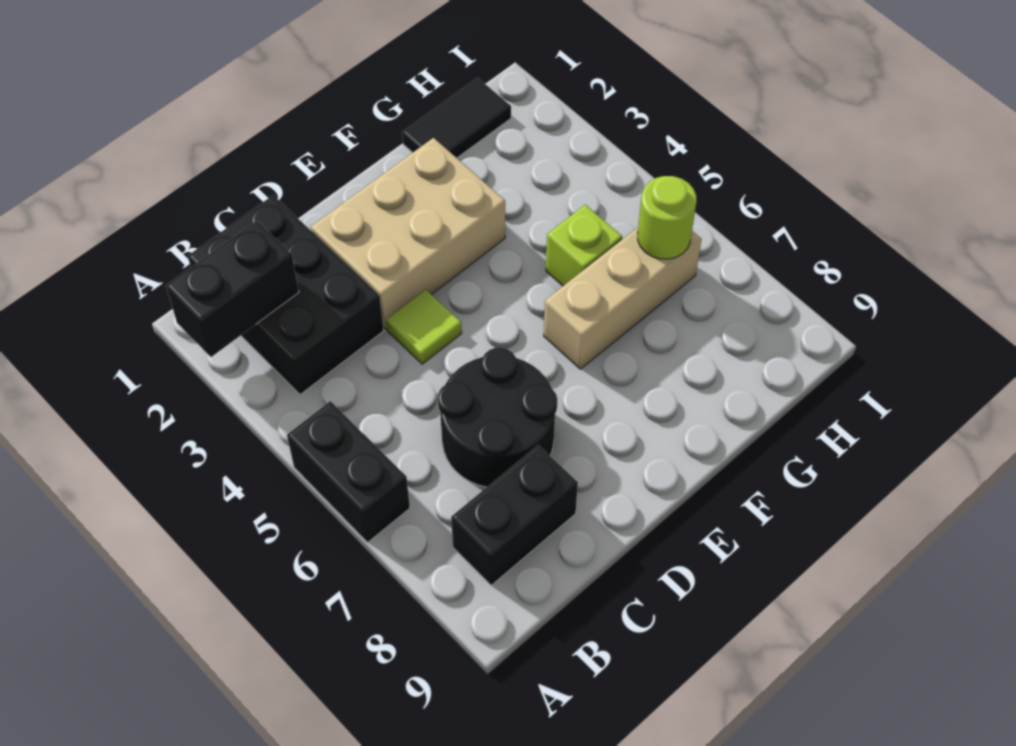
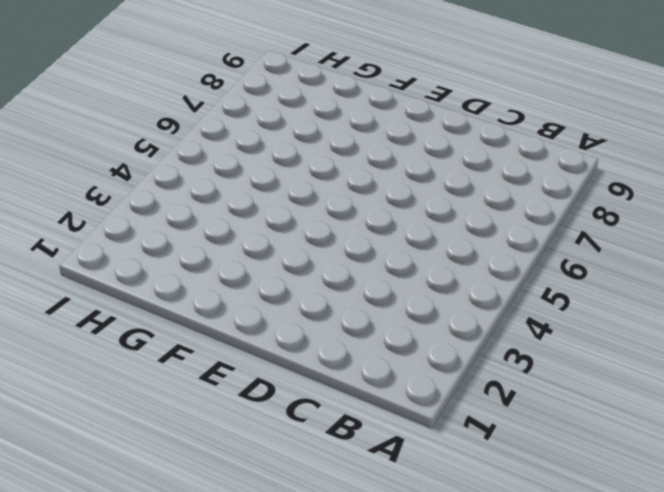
none -> black 1x2 brick [287,401,410,543]
none -> black 2x3 brick [188,195,384,395]

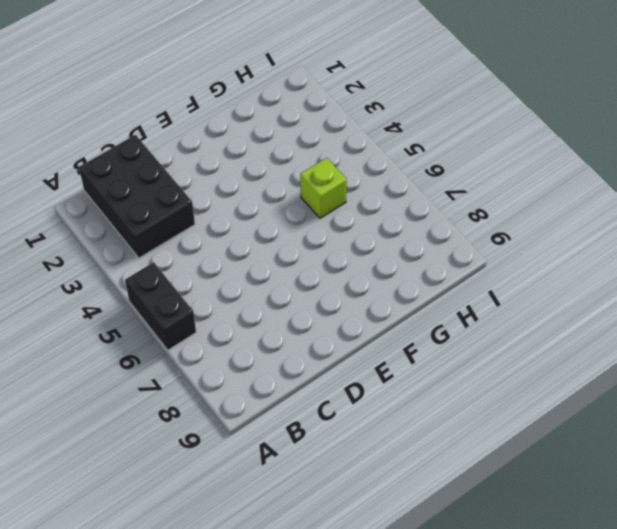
none -> black 1x2 brick [451,445,578,585]
none -> black 2x2 round brick [438,347,558,487]

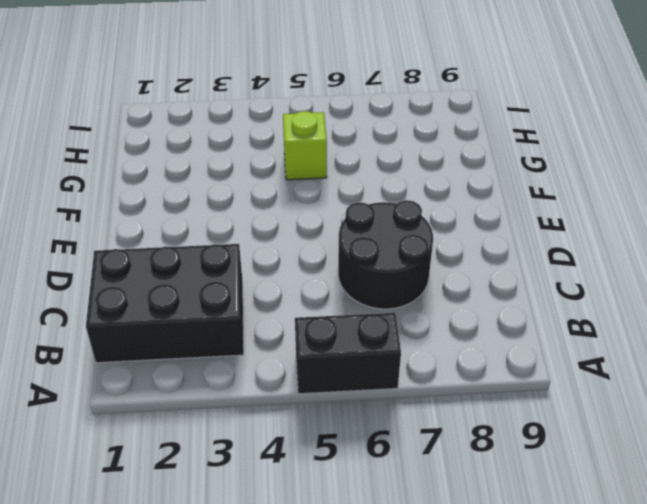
none -> black 1x2 brick [451,445,578,585]
none -> tan 2x3 brick [311,138,505,329]

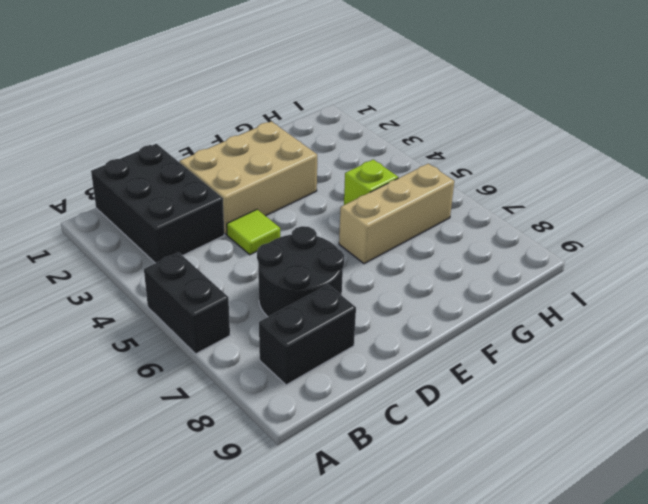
none -> black 1x2 tile [402,78,511,158]
none -> black 1x2 brick [166,221,299,357]

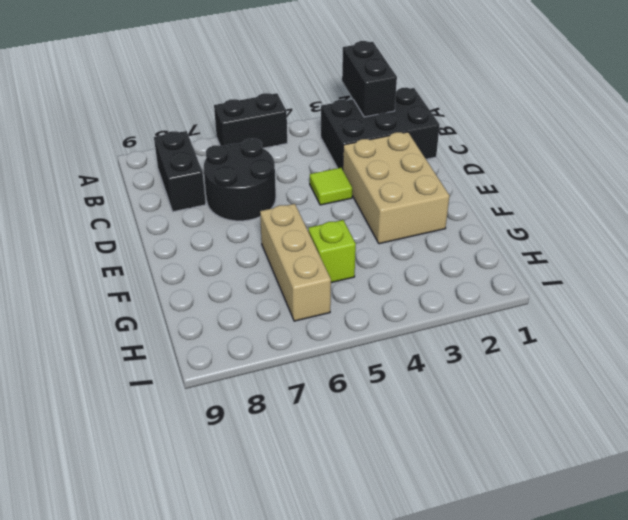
none -> black 1x2 tile [402,78,511,158]
none -> lime 1x1 round brick [638,176,696,259]

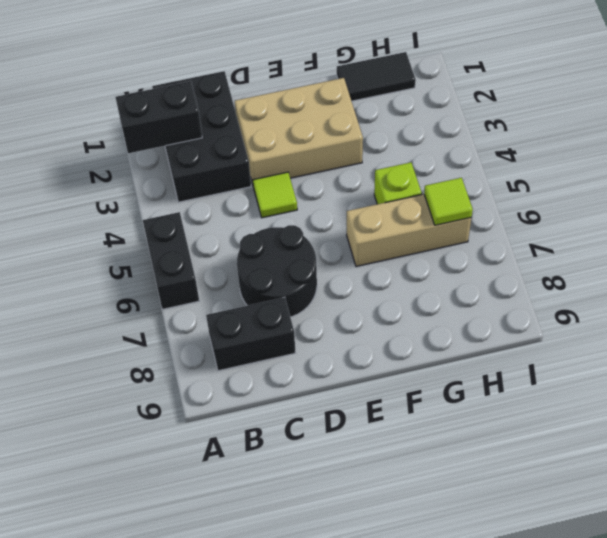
lime 1x1 tile [424,178,473,225] -> lime 1x1 round brick [638,176,696,259]

